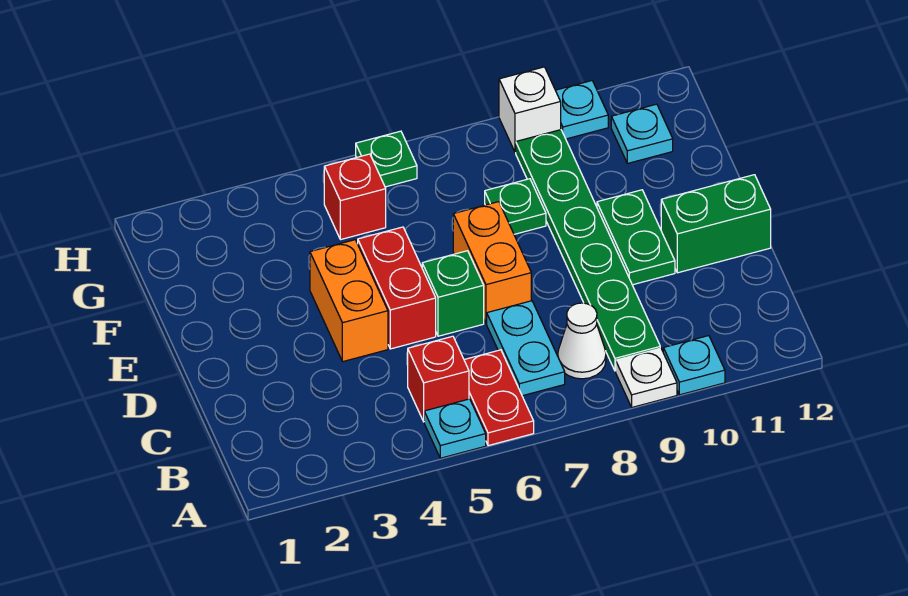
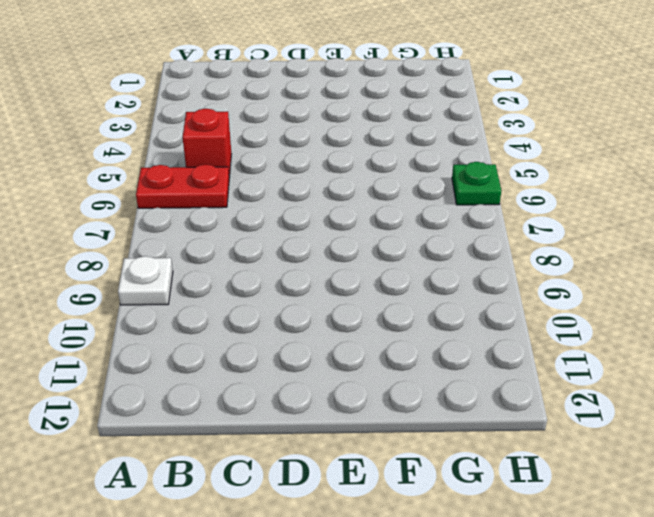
none -> cyan 1x1 plate [424,399,486,458]
none -> cyan 1x1 plate [663,336,725,395]
none -> cyan 1x2 plate [487,301,565,396]

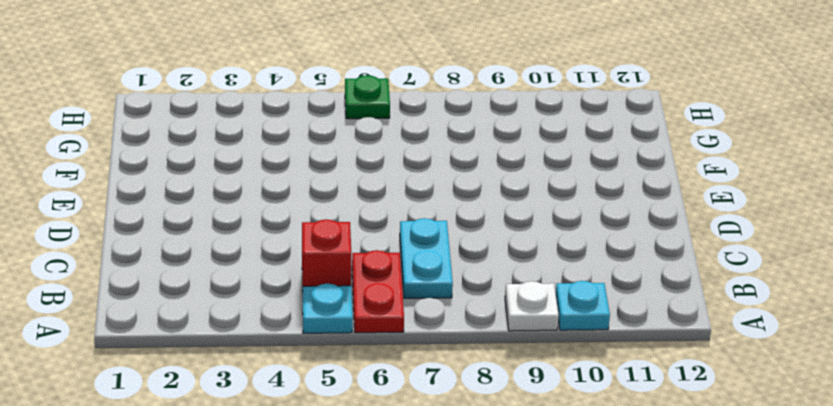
none -> white 1x1 cone [558,303,606,379]
none -> green 1x6 plate [516,130,660,371]
none -> orange 1x2 brick [310,240,388,362]

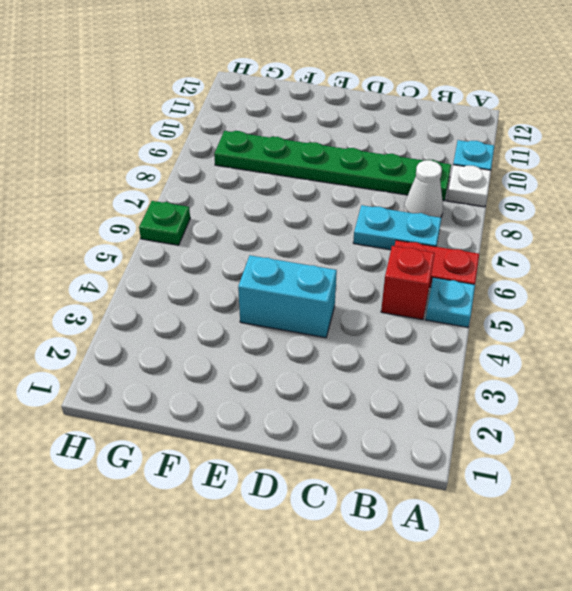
cyan 1x2 brick [238,255,337,338] -> orange 1x2 brick [310,240,388,362]
none -> red 1x2 brick [358,227,436,349]
none -> green 1x1 brick [422,251,484,336]
none -> orange 1x2 brick [453,202,531,324]

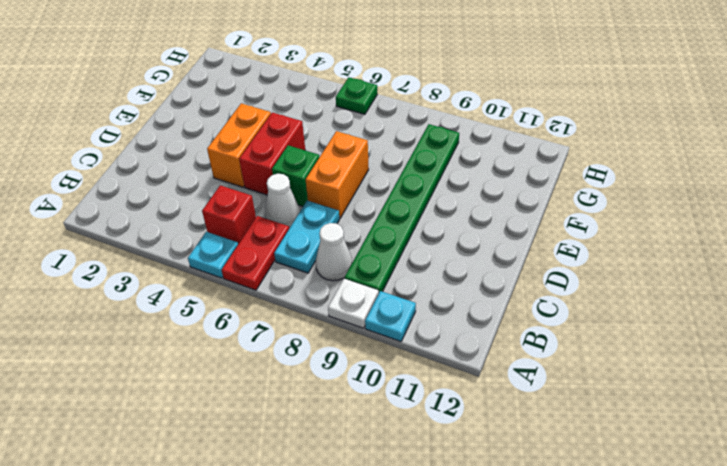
white 1x1 cone [265,174,300,228] -> none
none -> green 1x2 plate [597,190,675,285]
none -> green 1x2 brick [661,175,771,273]
none -> green 1x1 plate [485,179,546,234]

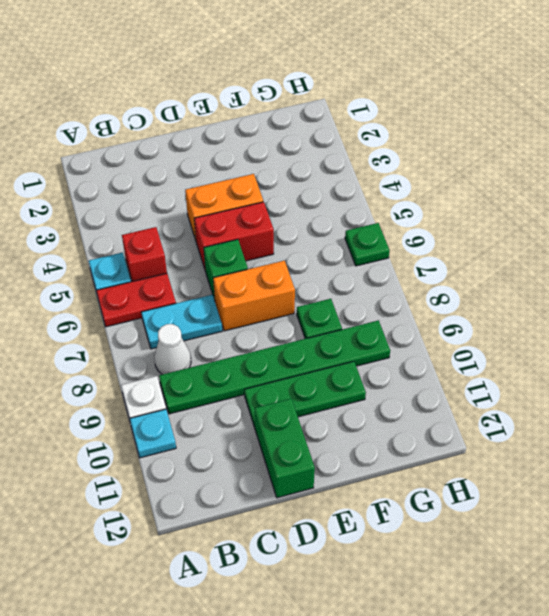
green 1x3 plate [244,361,366,427] -> green 1x2 plate [597,190,675,285]
none -> red 1x1 brick [324,154,386,240]
none -> cyan 1x1 plate [611,104,673,163]
none -> white 1x1 brick [499,67,561,152]

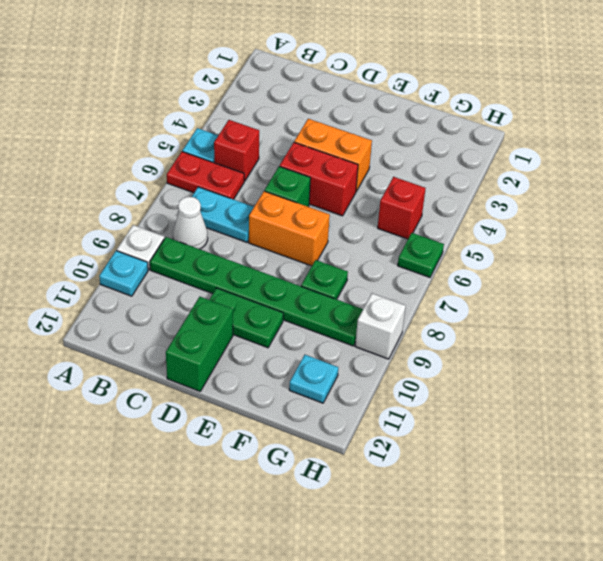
none -> cyan 1x1 plate [555,81,608,139]

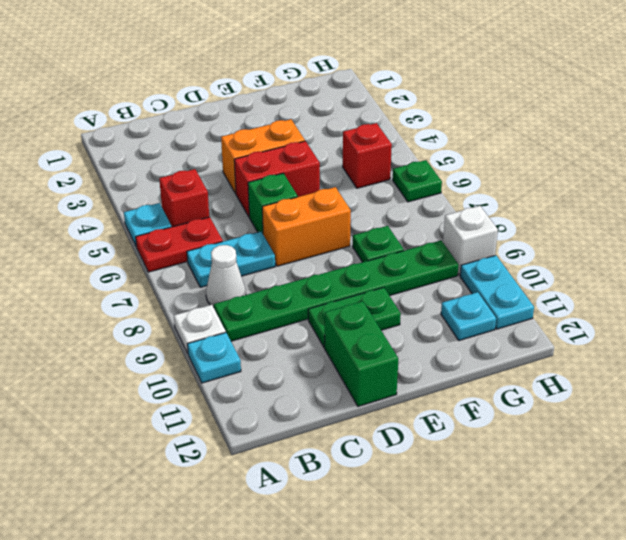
cyan 1x2 plate [460,255,534,329] -> cyan 1x1 plate [555,81,608,139]

